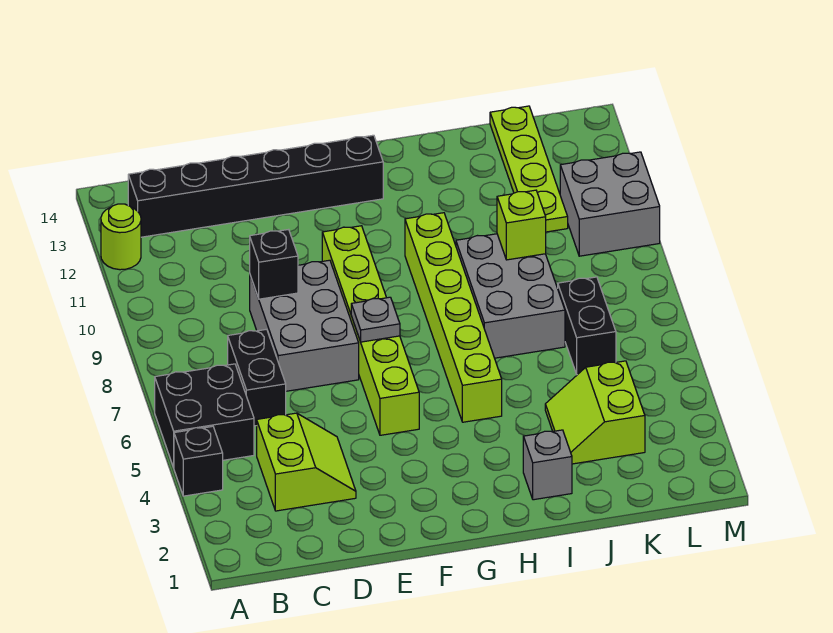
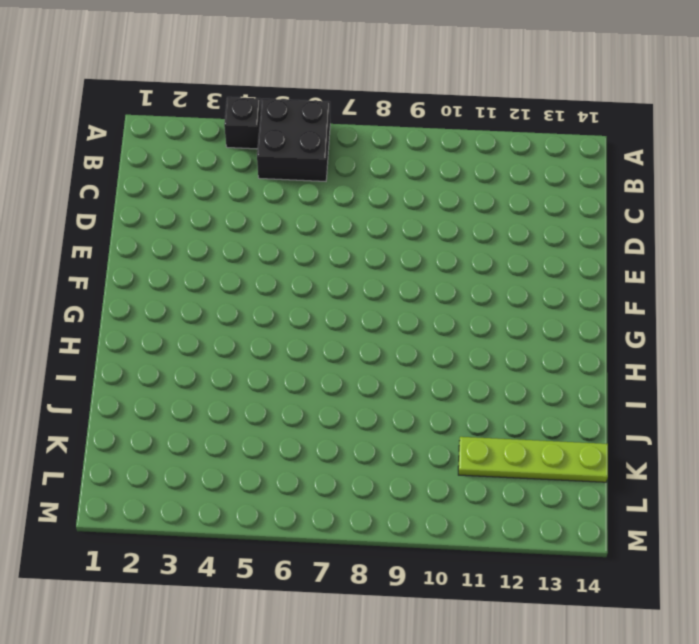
none -> lime 1x1 round brick [101,204,141,270]
none -> black 1x6 brick [128,135,383,237]
none -> lime 2x2 slope [257,413,356,511]

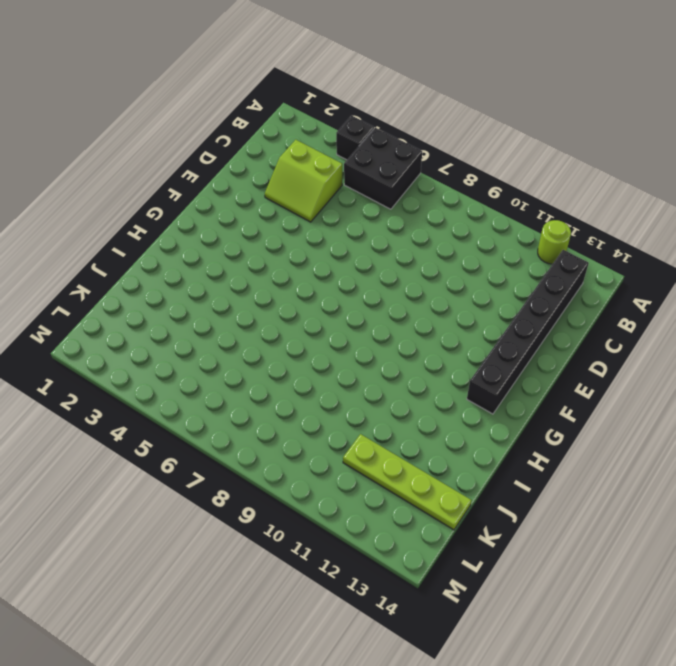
none -> black 1x2 brick [228,329,286,426]
none -> grey 2x3 brick [250,260,359,391]
none -> lime 1x6 brick [322,226,419,435]

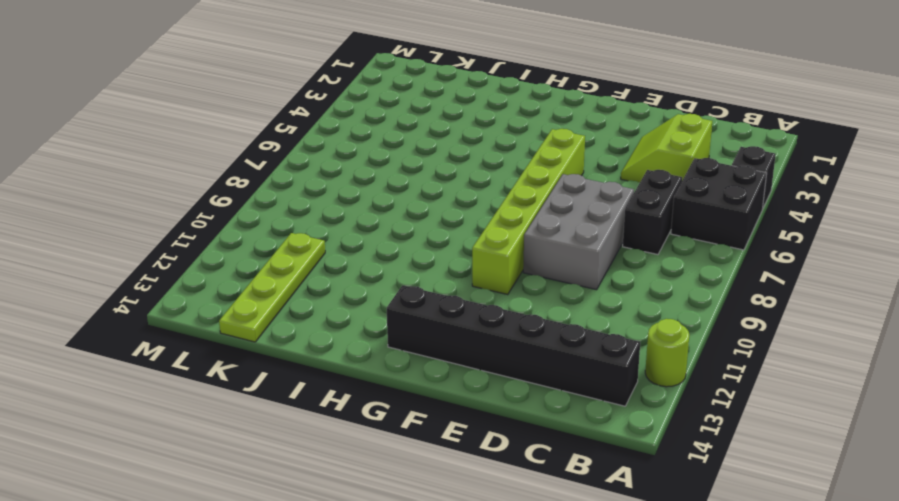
none -> lime 1x6 brick [405,213,502,422]
none -> grey 1x1 brick [523,430,572,500]
none -> grey 2x3 brick [456,234,565,358]

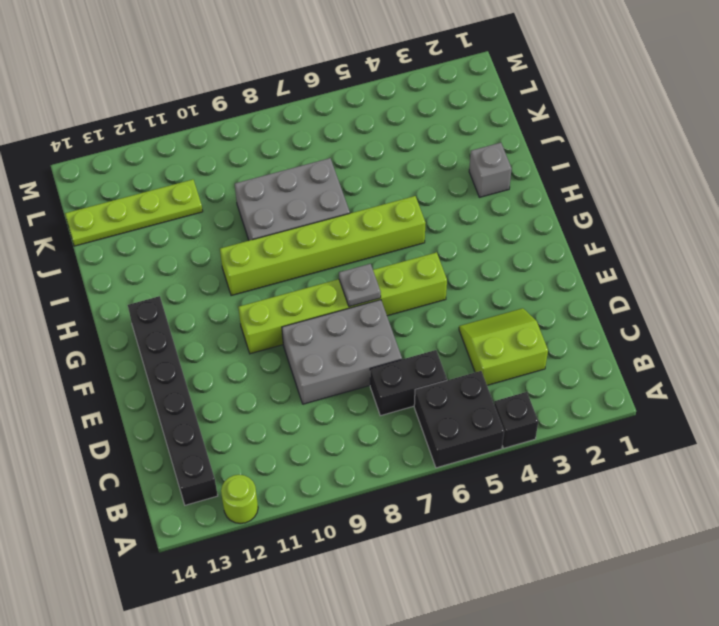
none -> lime 2x2 slope [545,361,645,464]
none -> black 1x2 brick [558,277,616,375]
none -> grey 2x2 brick [560,152,660,256]

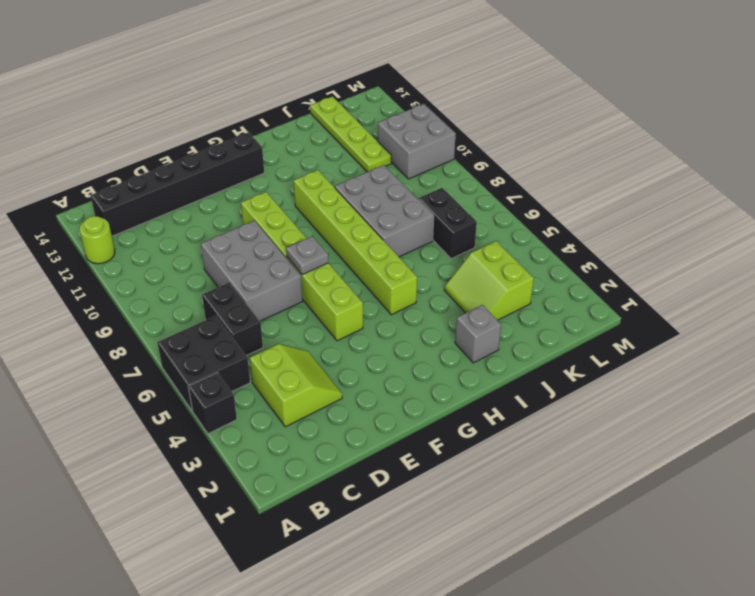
none -> black 1x1 brick [250,229,298,299]
none -> lime 1x1 brick [497,190,546,260]

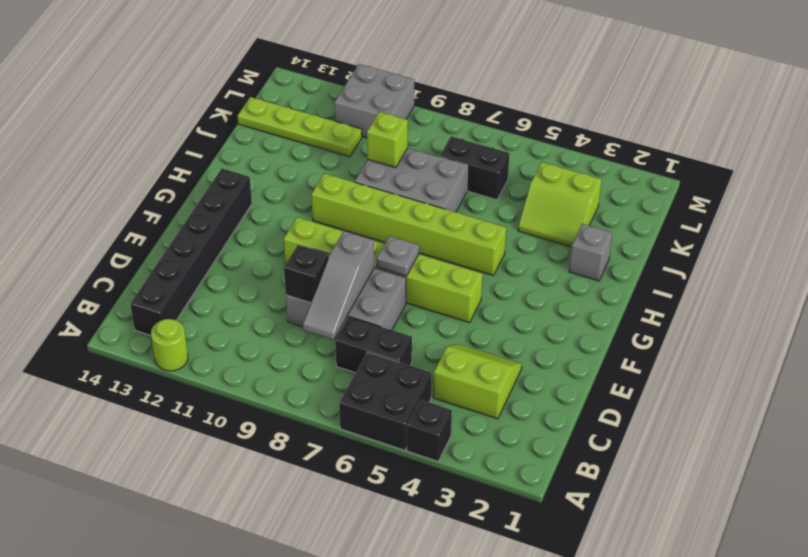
grey 1x3 slope [303,231,374,339] -> none

